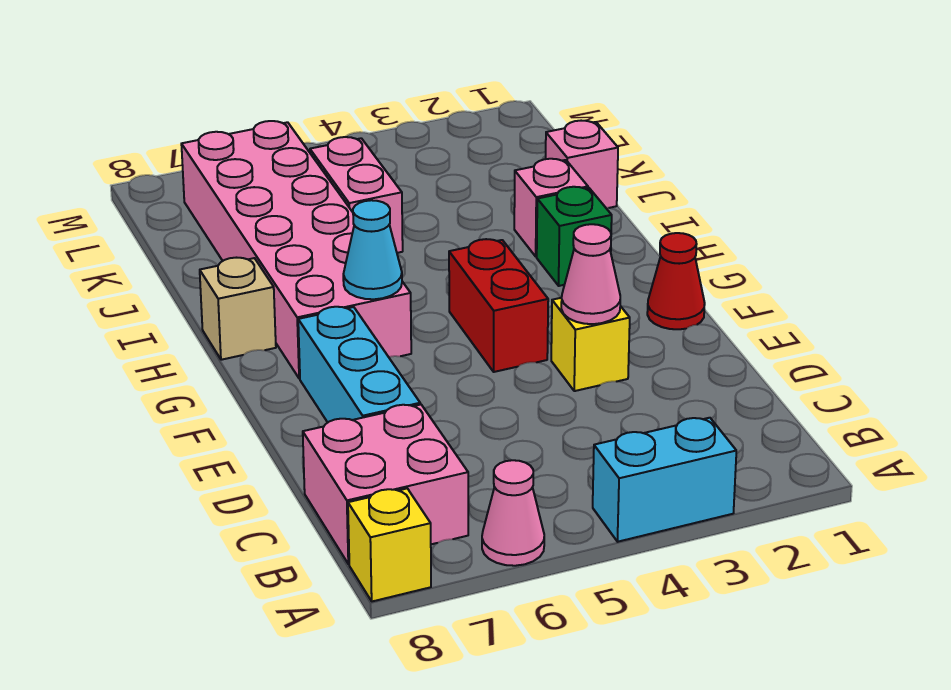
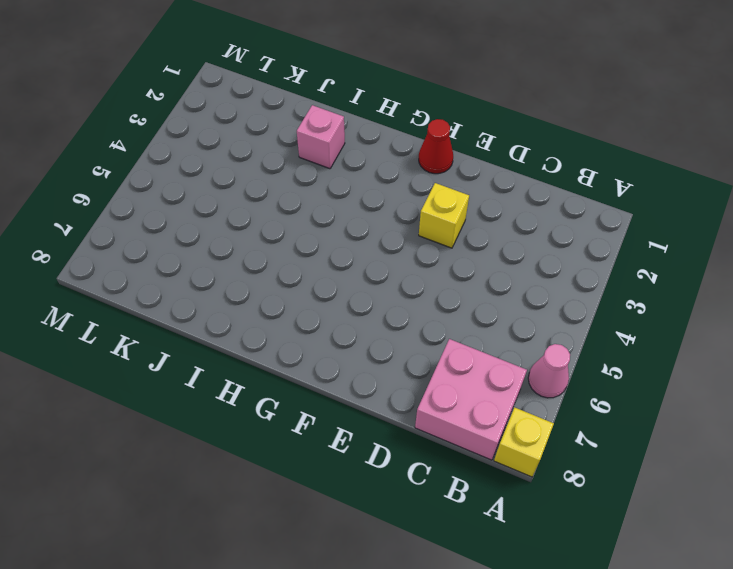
none -> cyan 1x2 brick [593,418,736,542]
none -> cyan 1x3 brick [298,307,420,422]
none -> red 1x2 brick [449,239,548,372]

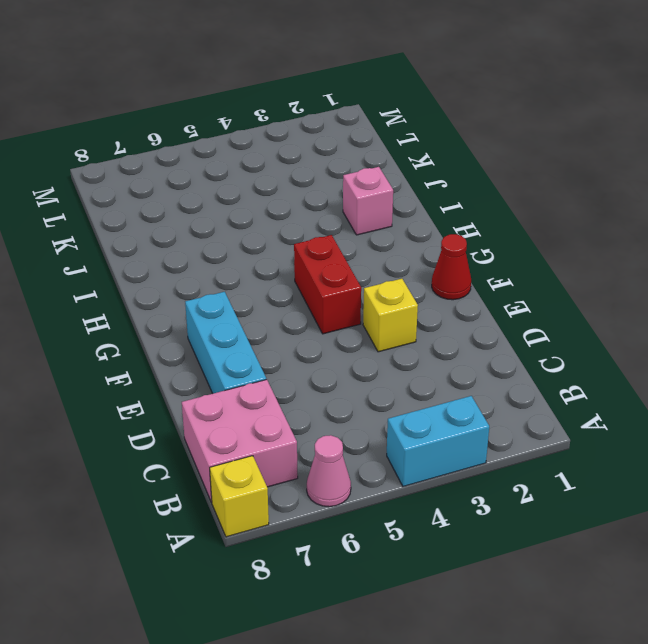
none -> pink 2x6 brick [181,121,411,379]
none -> green 1x1 brick [537,187,612,286]
none -> tan 1x1 brick [200,258,276,360]

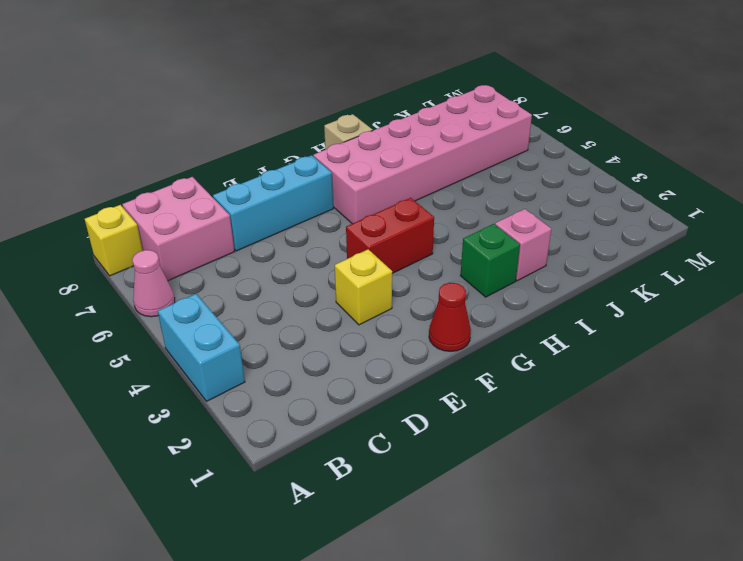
none -> pink 1x1 brick [546,121,618,208]
none -> pink 1x2 brick [310,137,403,253]
none -> pink 1x1 cone [561,224,620,324]

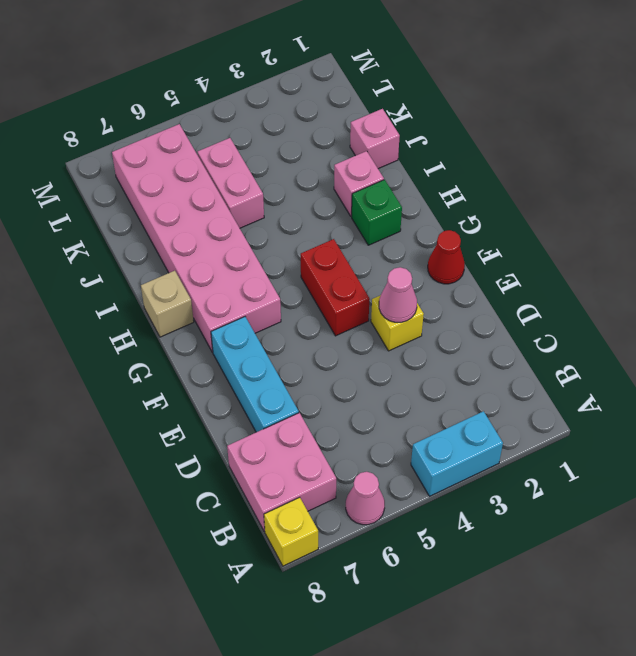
none -> cyan 1x1 cone [343,200,402,299]

